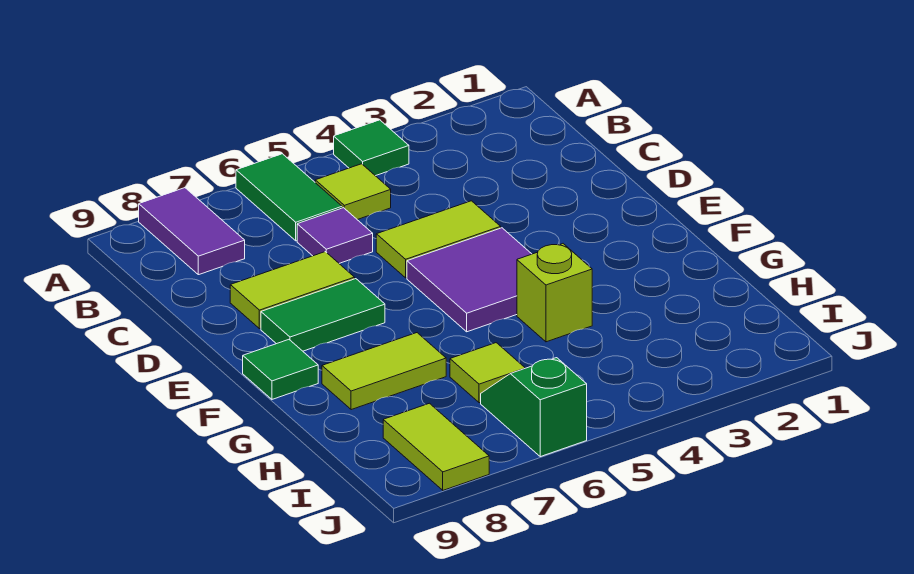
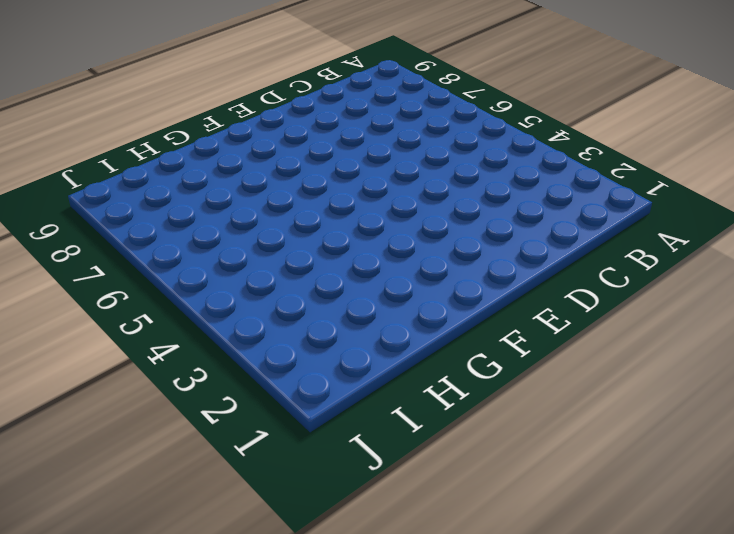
none -> green 1x1 tile [334,120,409,176]
none -> green 1x2 tile [236,154,342,241]
none -> purple 1x2 tile [139,188,245,275]

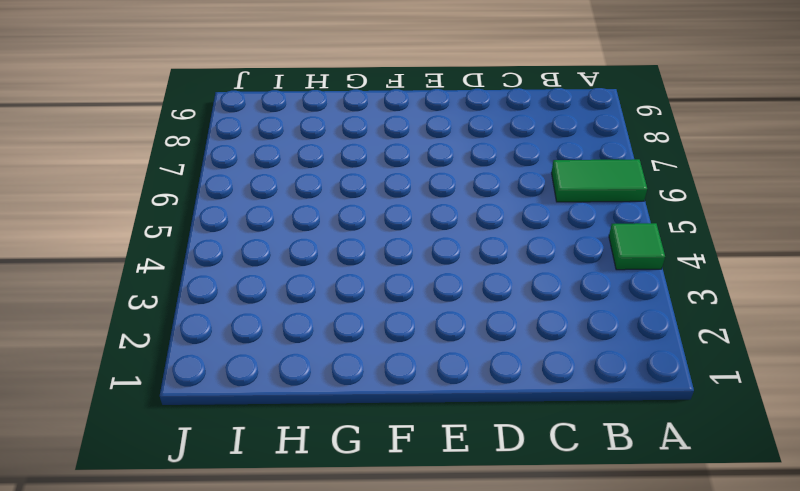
none -> purple 1x2 tile [139,188,245,275]
none -> lime 1x1 tile [315,164,391,220]
none -> purple 1x1 tile [297,208,373,263]

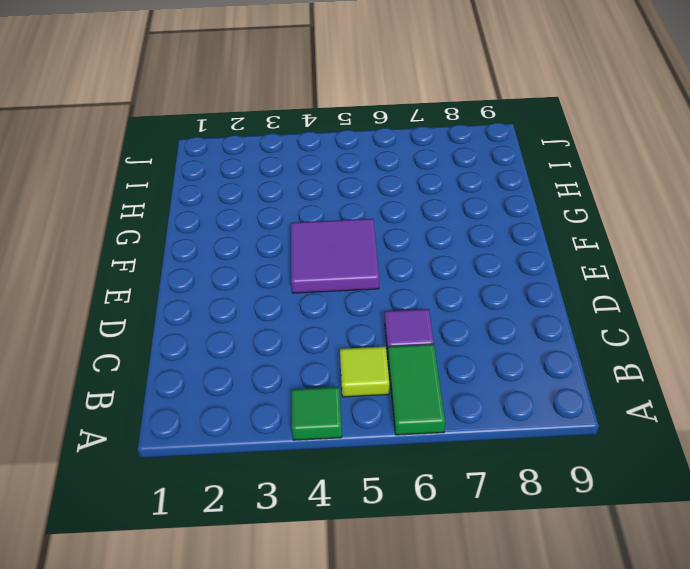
none -> purple 1x2 tile [139,188,245,275]
none -> lime 1x2 tile [376,201,501,278]
none -> lime 1x2 tile [230,252,355,329]

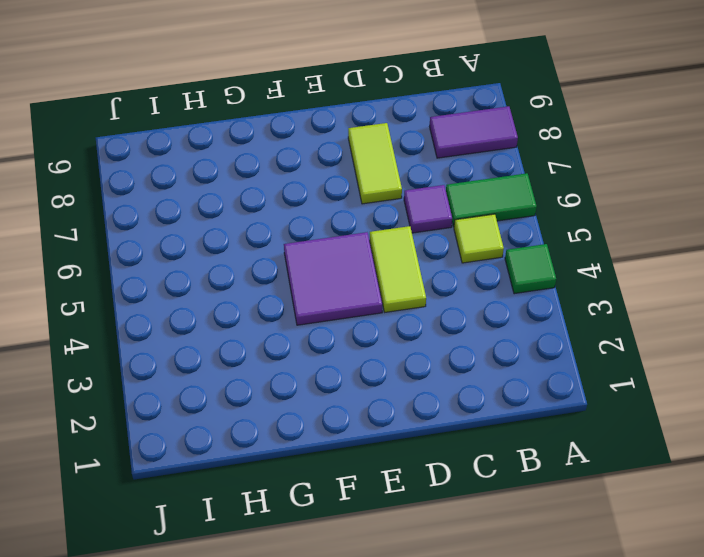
none -> green 1x2 tile [261,279,385,351]
none -> green 1x1 tile [243,340,318,399]
none -> lime 1x1 brick [517,244,592,342]

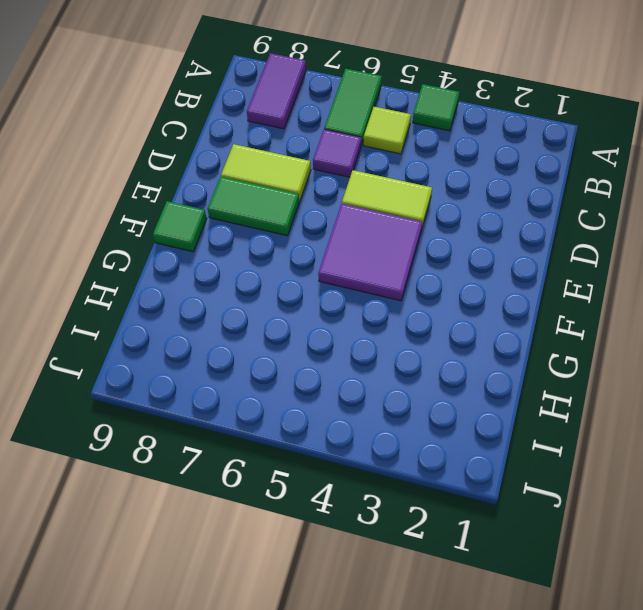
none -> lime 1x1 brick [517,244,592,342]
none -> lime 1x2 tile [322,333,446,410]
none -> lime 1x1 tile [450,343,525,403]

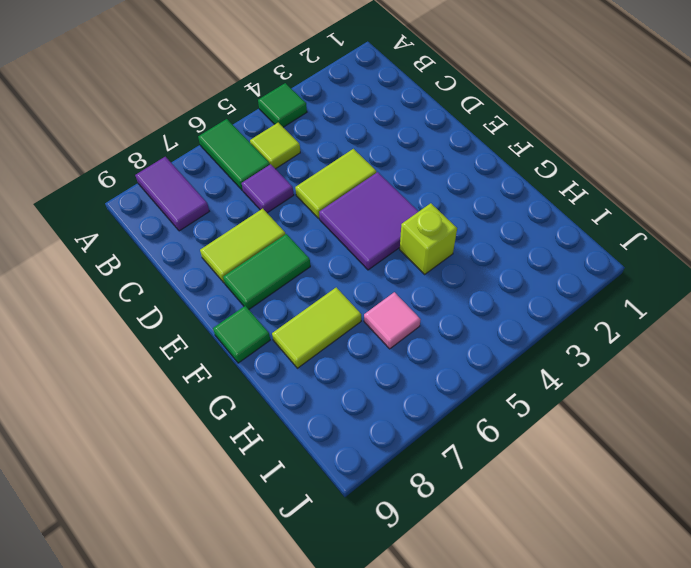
pink 1x1 tile [364,292,421,349] -> lime 1x1 tile [450,343,525,403]
none -> green 1x2 slope [481,358,587,457]
none -> lime 1x2 tile [383,403,489,490]

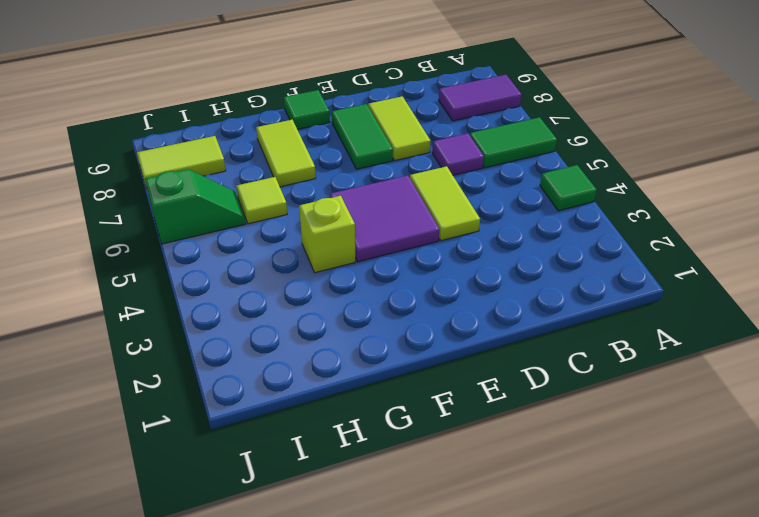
none -> lime 1x1 tile [315,164,391,220]

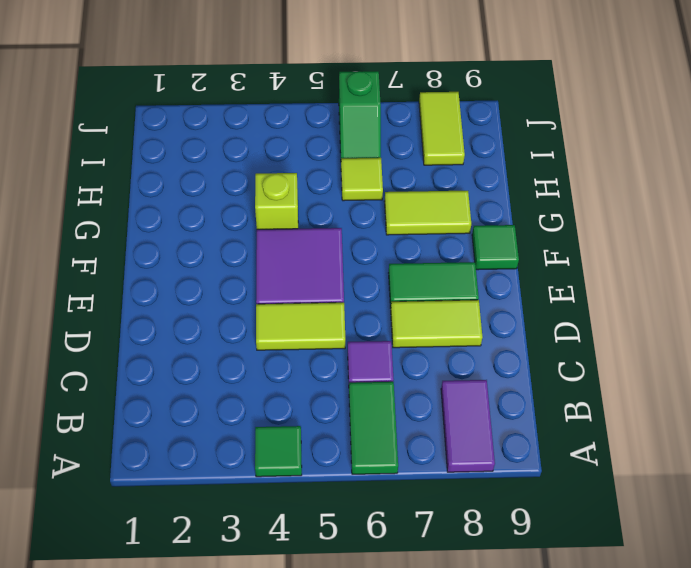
none -> lime 1x1 tile [315,164,391,220]

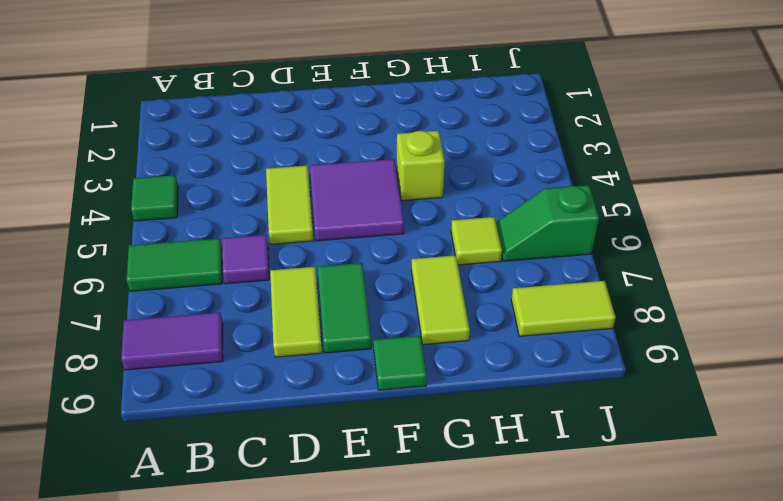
none -> lime 1x1 tile [315,164,391,220]

